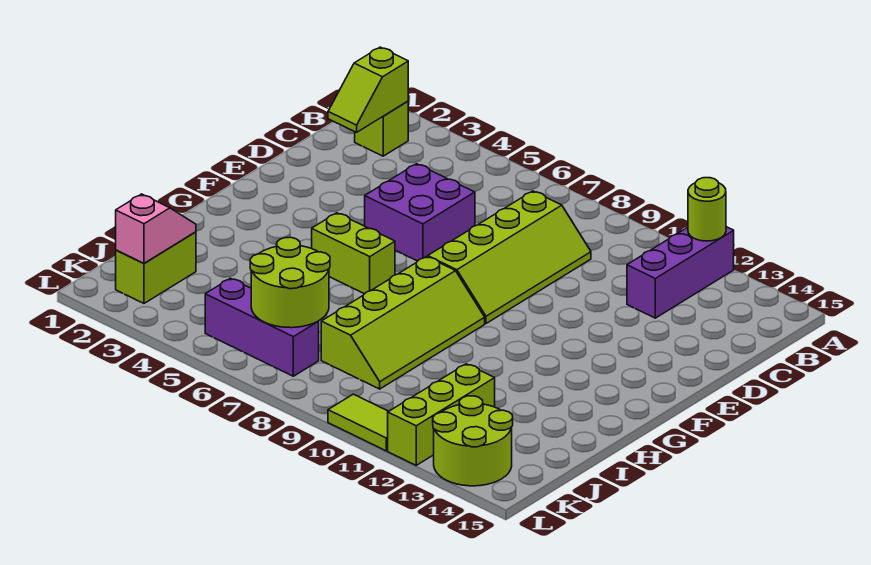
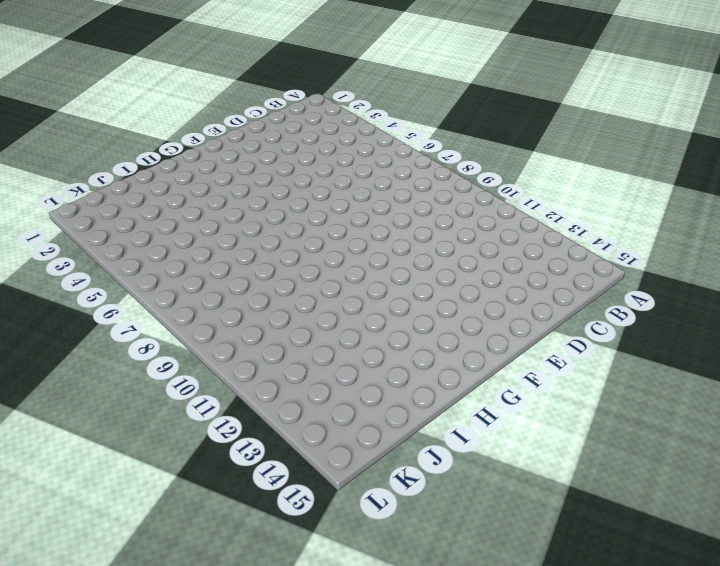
none -> purple 1x3 brick [627,227,734,318]
none -> lime 1x1 brick [355,101,408,156]
none -> lime 2x4 slope [428,191,591,324]

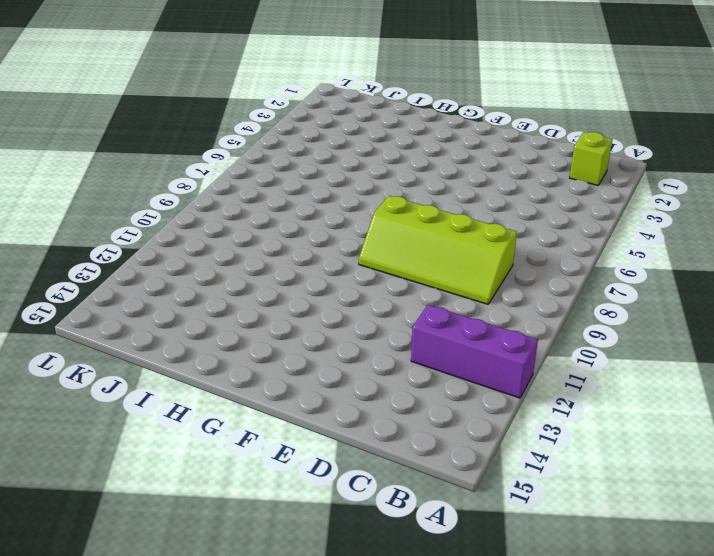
none -> purple 2x2 brick [365,164,475,261]
none -> lime 1x2 brick [312,213,395,294]
none -> lime 2x4 slope [321,257,485,389]

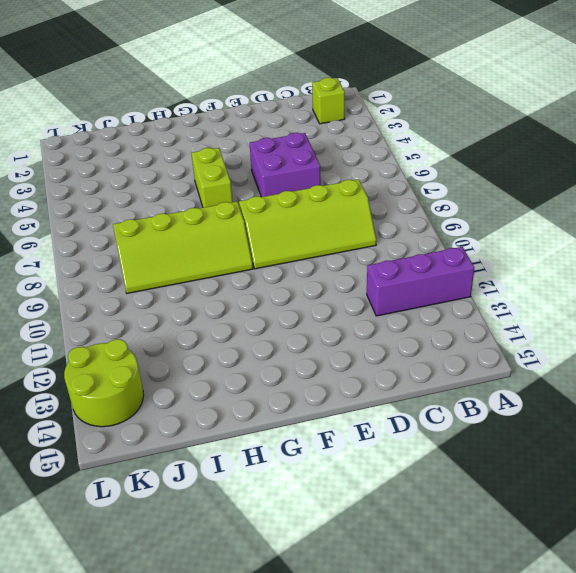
none -> lime 1x2 brick [116,232,196,303]
none -> lime 1x3 brick [388,364,495,465]
none -> purple 1x3 brick [205,278,319,376]

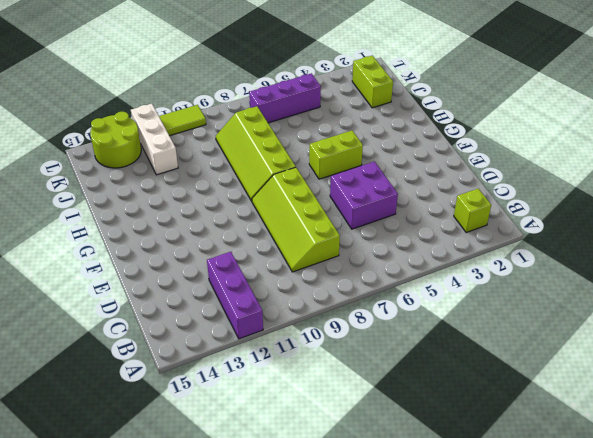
white 1x3 brick [131,104,178,175] -> lime 1x3 brick [388,364,495,465]
none -> lime 1x1 round brick [688,178,726,241]
none -> lime 1x2 slope [328,47,408,132]
none -> pink 1x2 slope [116,194,196,263]

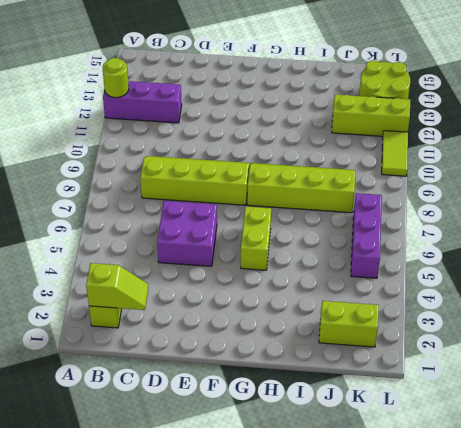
none -> pink 1x2 slope [116,194,196,263]
none -> lime 2x2 round brick [250,237,330,328]

